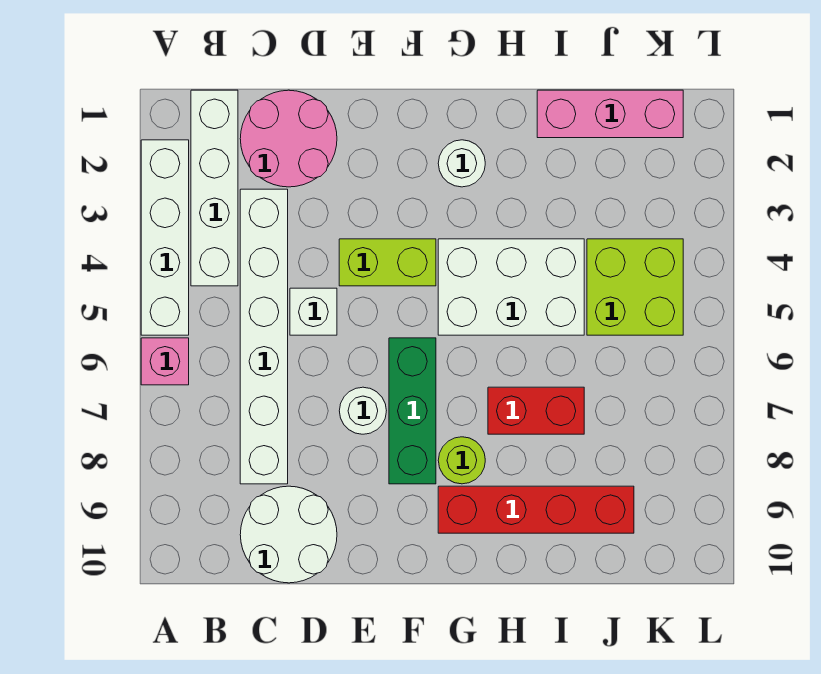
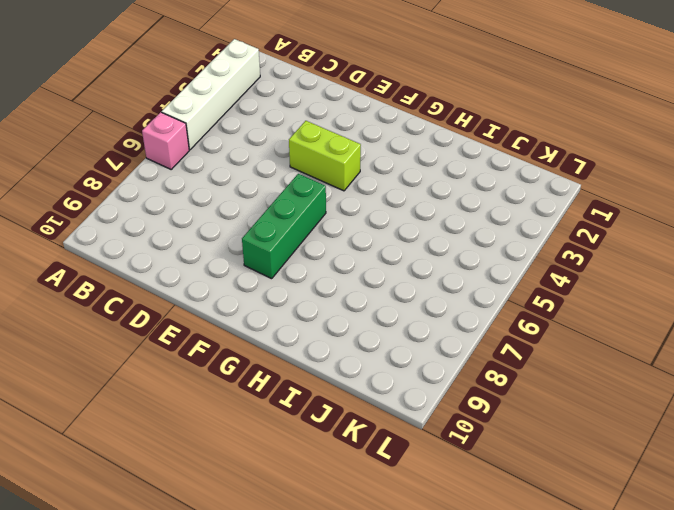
none -> white 1x4 brick [191,90,238,286]
none -> pink 2x2 round brick [240,90,337,187]
none -> white 1x6 brick [240,189,288,484]

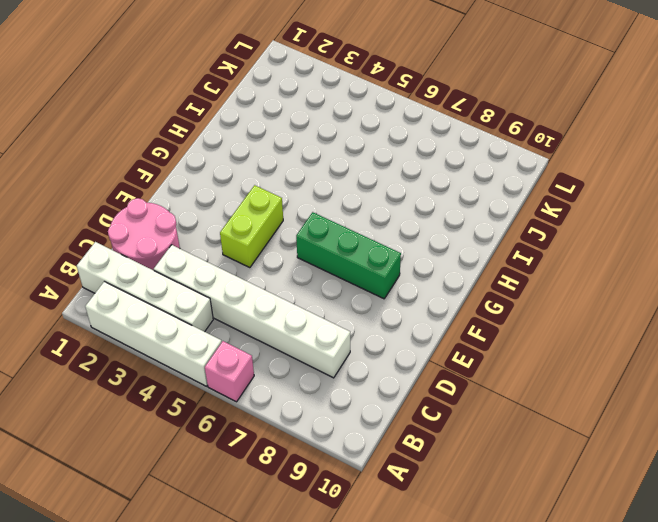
none -> white 2x2 round brick [240,486,337,583]
none -> white 1x1 brick [290,288,337,335]
none -> white 1x1 round brick [339,387,386,434]

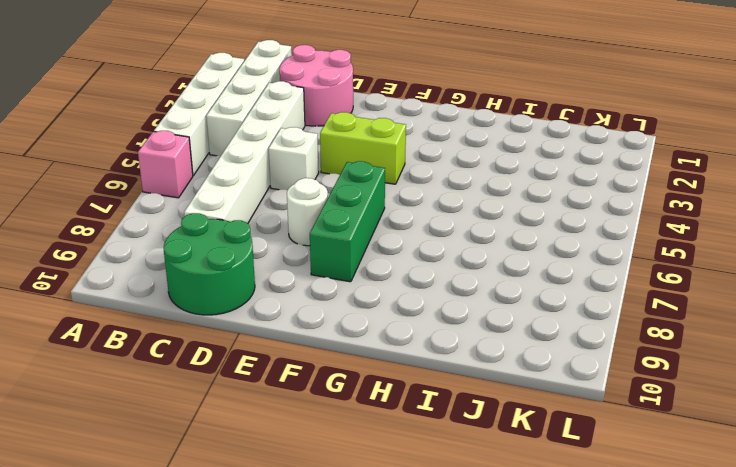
green 2x2 round brick [164,213,255,315] -> white 2x2 round brick [240,486,337,583]
none -> white 1x1 round brick [438,140,485,187]
none -> white 2x3 brick [438,239,584,335]
none -> lime 1x1 round brick [438,437,485,484]

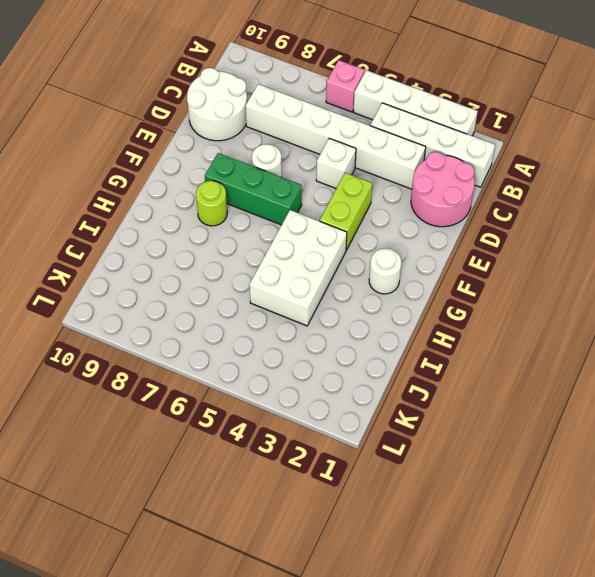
none -> red 1x4 brick [438,486,634,533]
none -> red 1x2 brick [488,387,584,434]
none -> pink 1x3 brick [537,90,683,138]

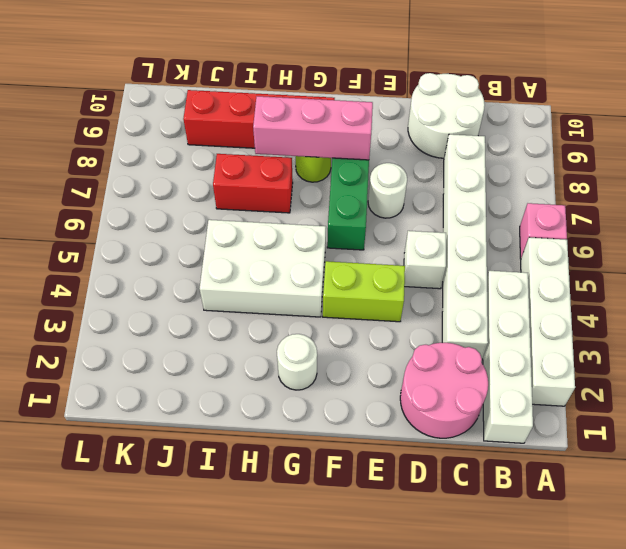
pink 1x3 brick [253,96,373,160] -> pink 1x3 brick moved to [537,90,683,138]
none -> lime 2x2 brick [587,239,683,335]

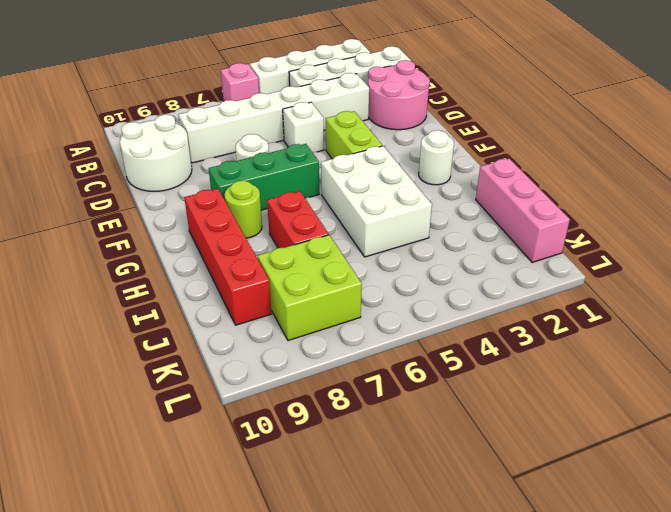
lime 2x2 brick [258,235,362,341] -> lime 2x2 brick moved to [587,239,683,335]

